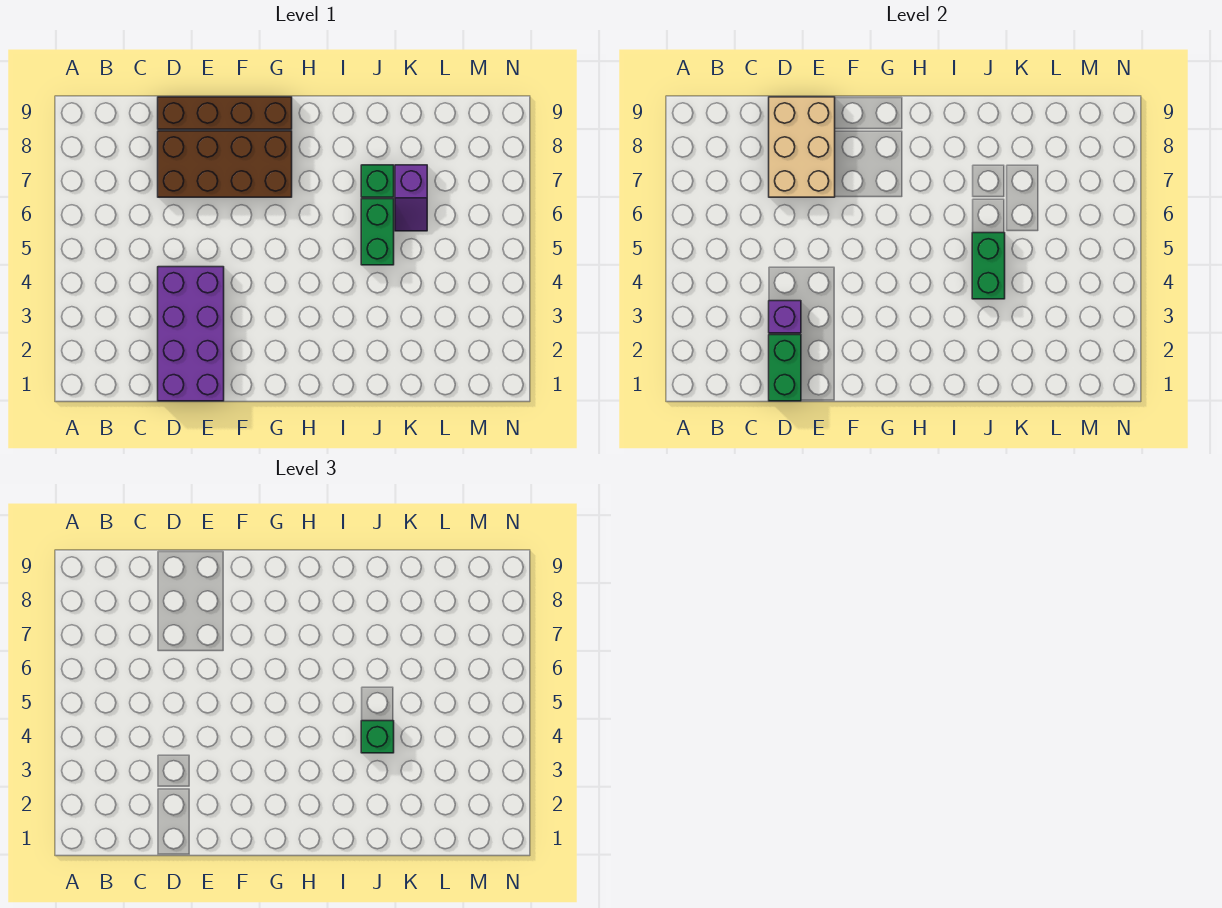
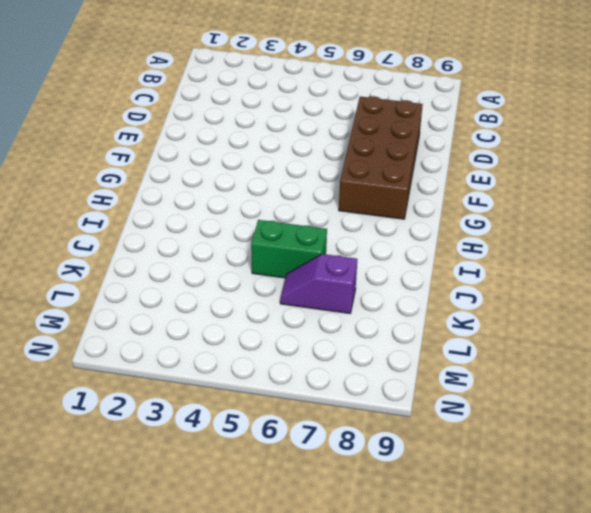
none -> purple 2x4 brick [158,267,224,401]
none -> brown 1x4 brick [158,97,292,129]

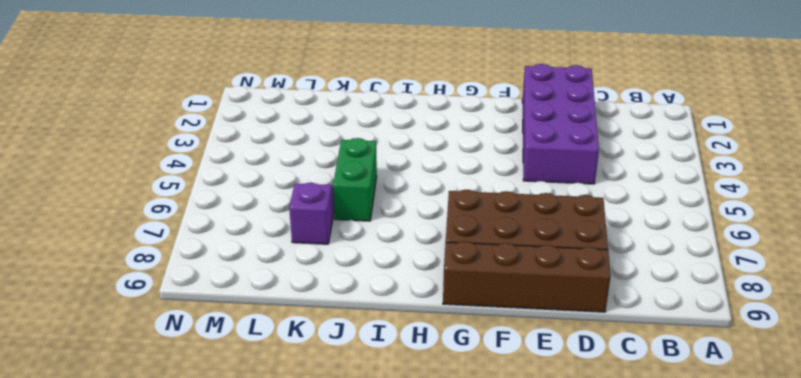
none -> green 1x1 brick [361,165,394,197]
none -> green 1x2 brick [769,335,801,401]

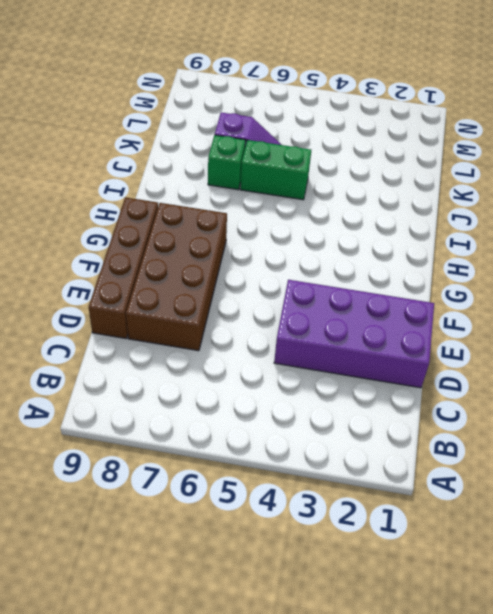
none -> green 1x2 brick [769,335,801,401]
none -> purple 1x1 brick [769,301,801,333]

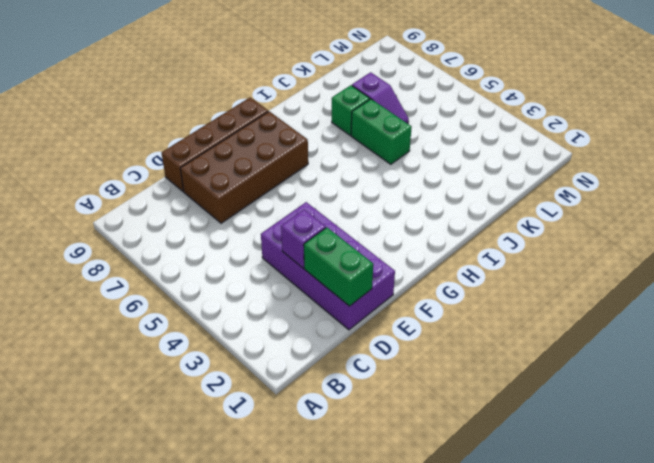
none -> tan 2x3 brick [769,97,835,197]
none -> green 1x2 brick [972,233,1005,299]

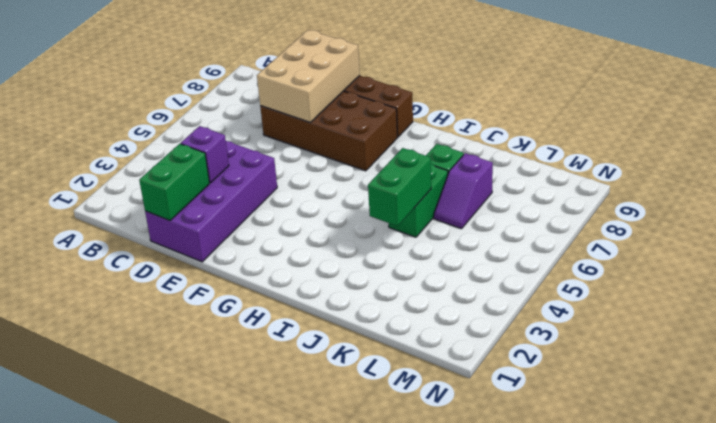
none -> green 1x1 brick [361,721,394,753]

